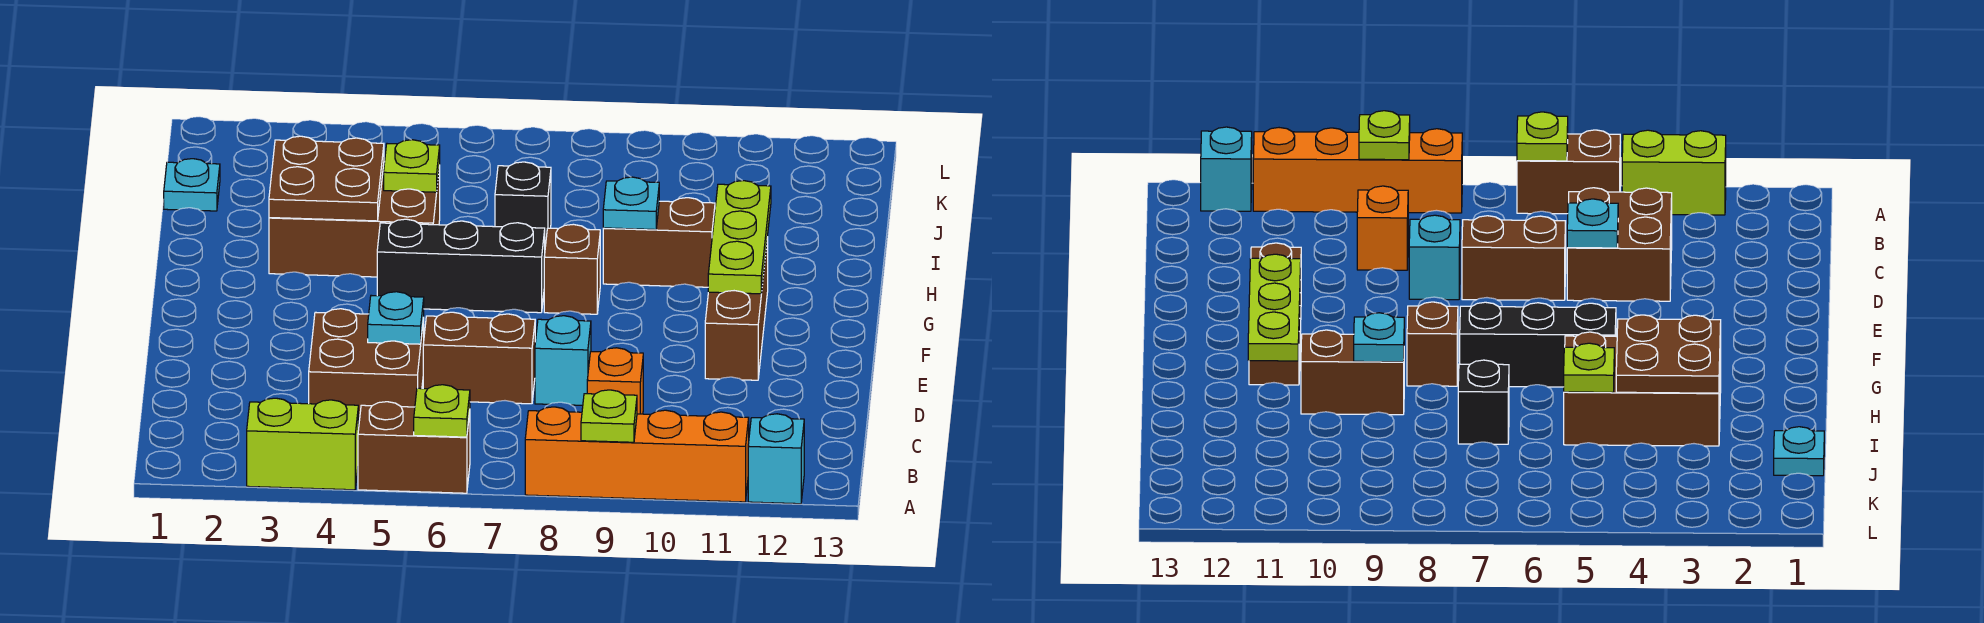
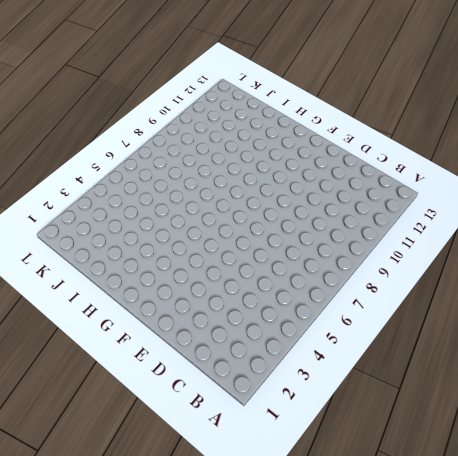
none -> lime 1x2 brick [247,398,358,490]
none -> brown 1x2 brick [358,402,470,493]
none -> orange 1x4 brick [525,407,749,502]

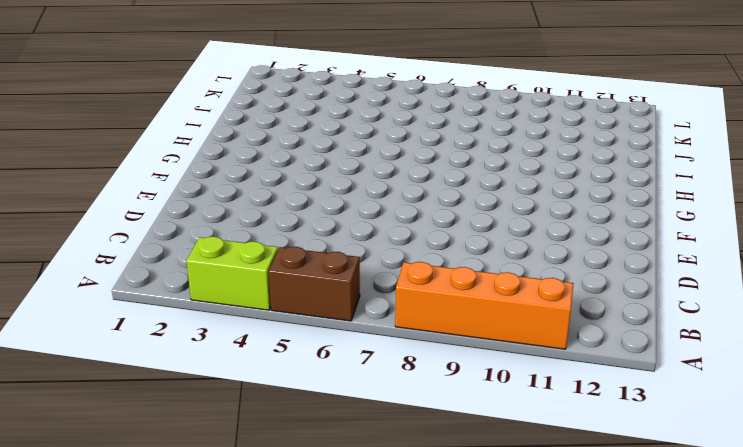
none -> cyan 1x1 brick [748,414,804,504]
none -> brown 2x2 brick [309,309,424,429]
none -> orange 1x1 brick [587,348,643,414]

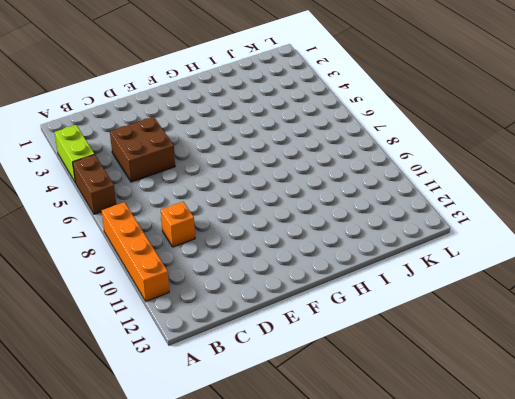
none -> cyan 1x1 brick [748,414,804,504]
none -> brown 1x2 brick [423,312,535,404]
none -> cyan 1x1 brick [535,316,591,405]

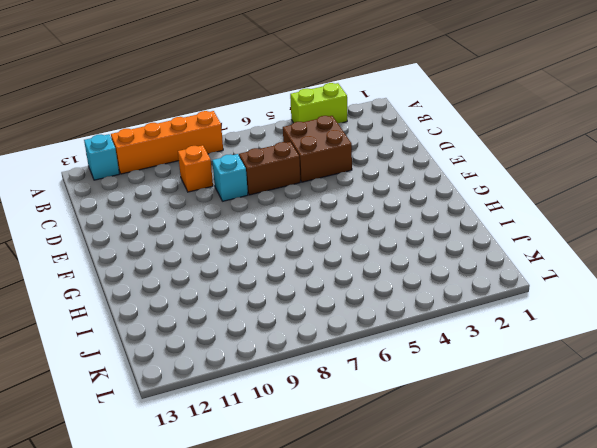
none -> brown 1x2 brick [358,402,470,493]
none -> brown 1x3 brick [705,237,768,380]
none -> black 1x3 brick [377,219,545,313]

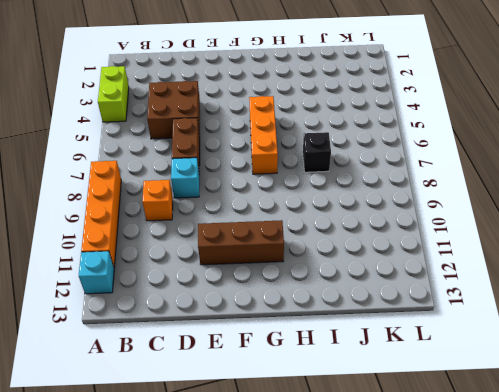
orange 1x3 brick [249,96,278,174] -> black 1x3 brick [377,219,545,313]
none -> brown 1x2 brick [358,402,470,493]
none -> brown 1x1 brick [544,224,600,314]
none -> brown 2x3 brick [269,162,440,277]

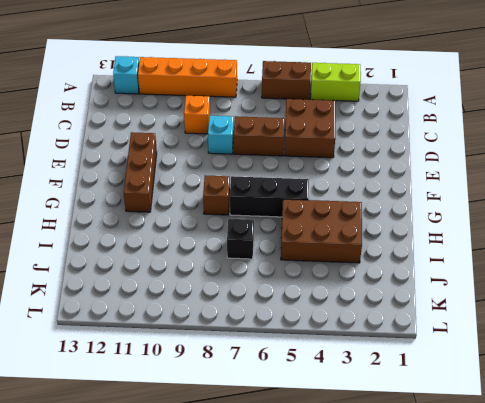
none -> brown 1x2 brick [603,198,715,287]
none -> cyan 1x1 plate [164,159,220,211]
none -> lime 1x1 plate [414,385,470,437]

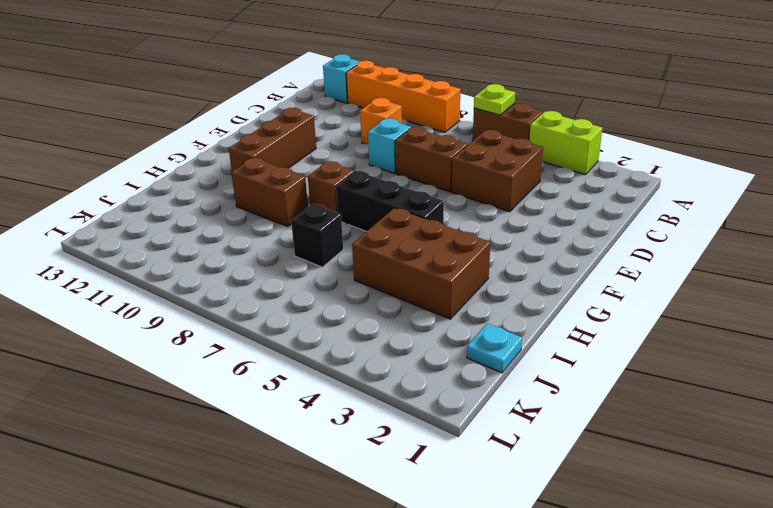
none -> lime 1x1 plate [581,390,637,442]
none -> cyan 1x1 plate [368,292,424,344]
none -> lime 1x3 plate [708,181,771,294]

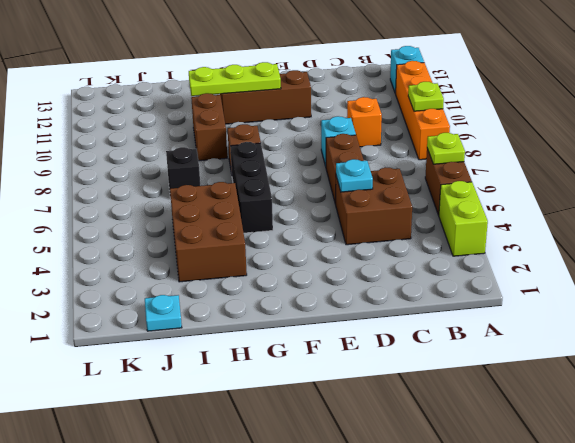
none -> brown 2x2 plate [269,136,384,221]
none -> cyan 1x1 plate [603,177,659,230]
none -> lime 1x1 plate [384,140,440,192]

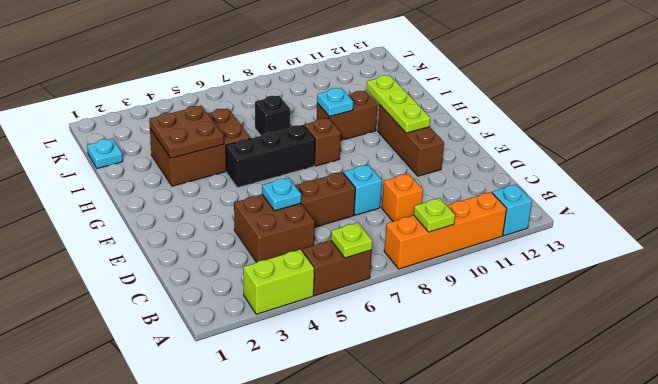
none -> lime 1x1 plate [384,140,440,192]

